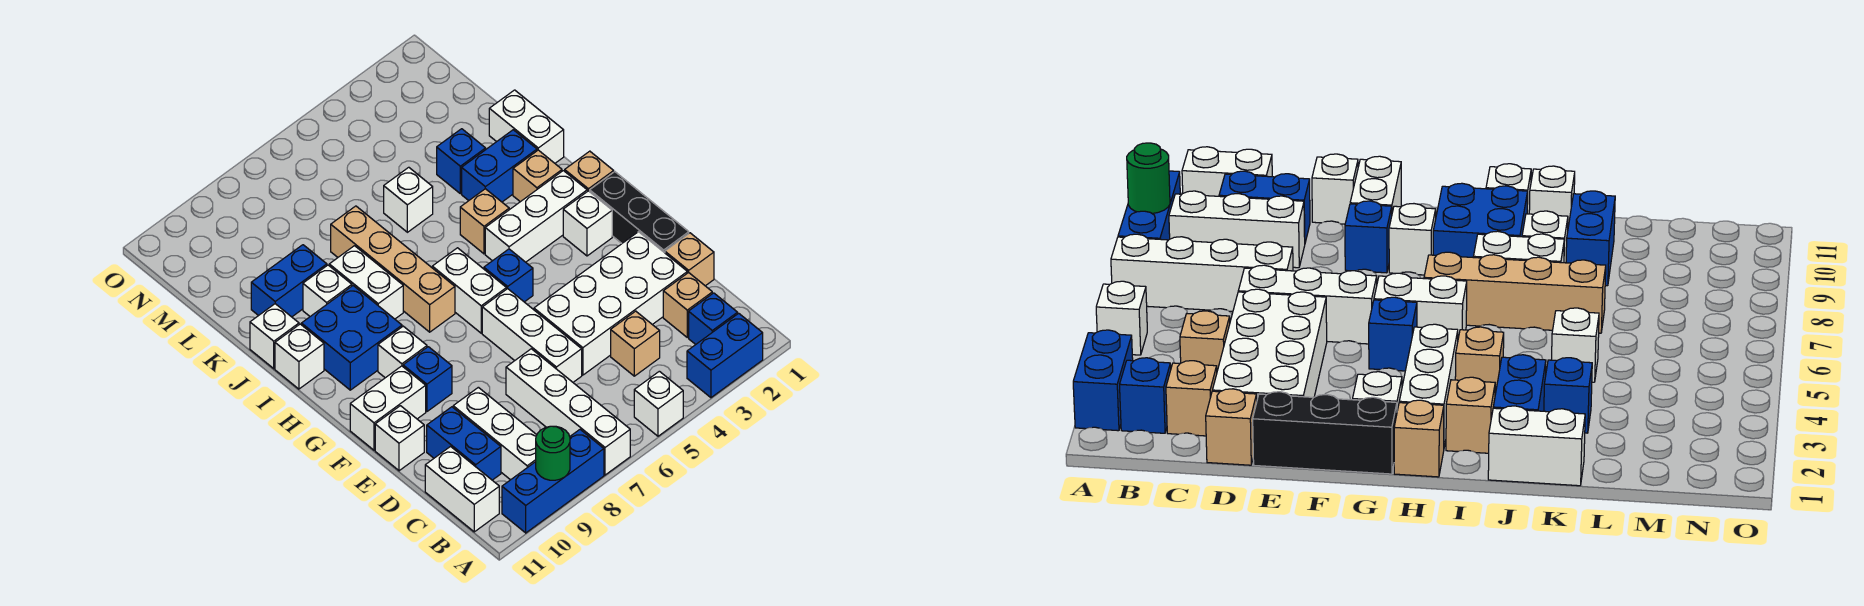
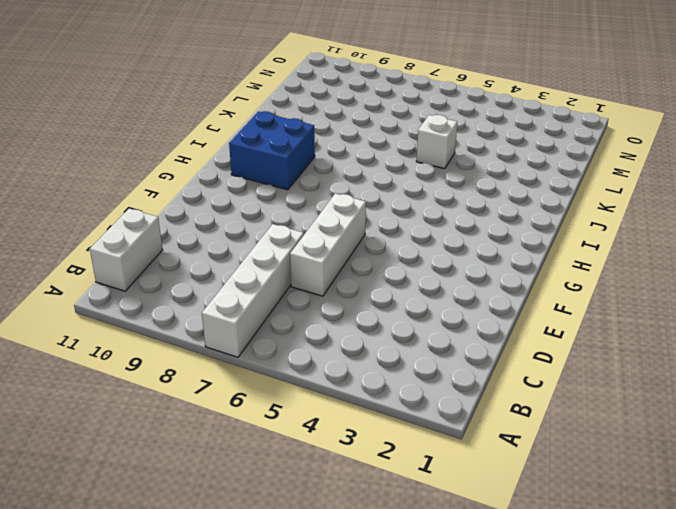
none -> blue 1x2 brick [687,313,763,398]
none -> white 1x1 brick [634,371,683,436]
none -> blue 1x3 brick [502,430,604,533]
none -> blue 1x1 brick [689,293,738,345]

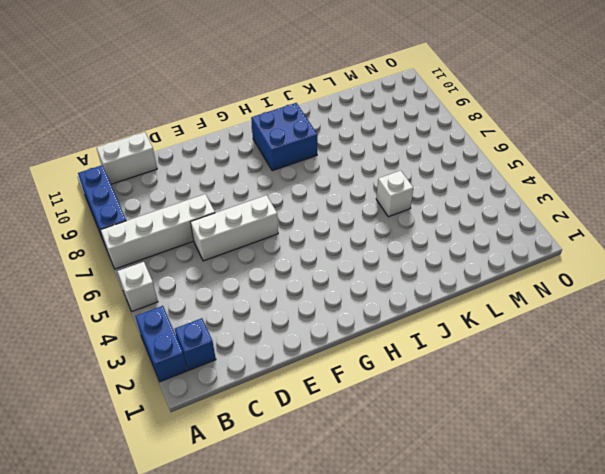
none -> white 1x3 brick [453,387,537,480]
none -> tan 1x1 brick [663,273,712,337]
none -> tan 1x1 brick [611,311,660,376]
none -> blue 1x2 brick [427,407,501,480]

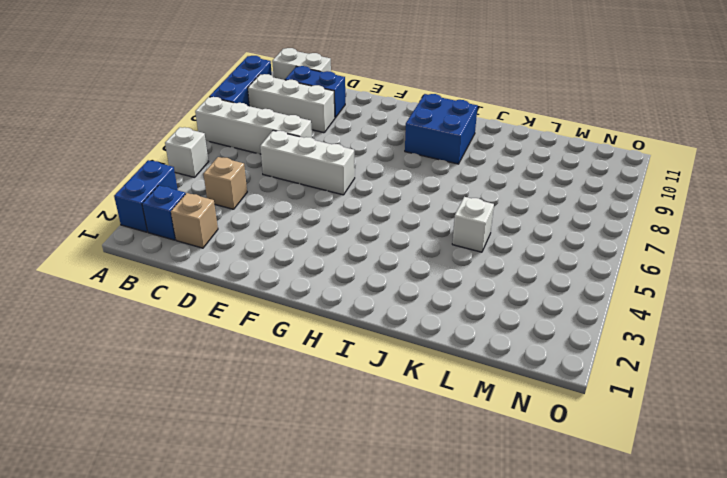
none -> tan 1x1 brick [665,233,714,286]
none -> white 2x4 brick [534,232,687,375]
none -> black 1x3 brick [590,172,689,253]
none -> white 1x1 brick [375,406,424,471]

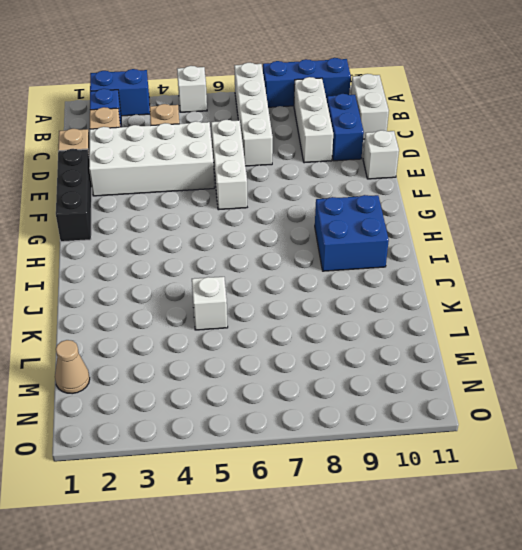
tan 1x1 cone [55,340,90,394] -> none
none -> blue 1x1 brick [403,347,452,411]
none -> white 1x2 brick [350,366,426,450]
none -> white 1x1 brick [563,191,612,256]
none -> blue 1x1 brick [484,249,533,302]

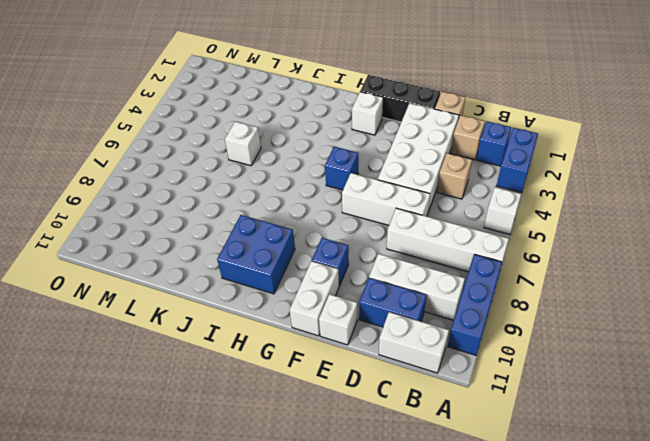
none -> white 1x2 brick [432,248,506,333]
none -> white 1x1 brick [378,326,427,378]
none -> tan 1x1 brick [565,151,614,192]
none -> white 1x3 brick [485,171,587,262]

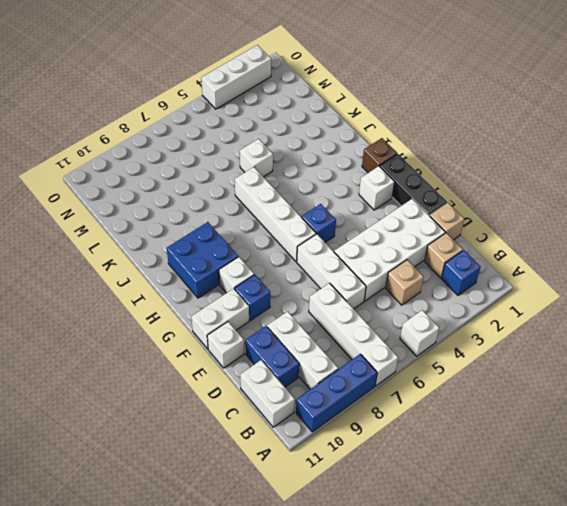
white 1x4 brick [235,167,316,262] -> white 1x2 brick [432,248,506,333]
brown 1x1 brick [362,138,397,173] -> tan 1x1 brick [565,151,614,192]
white 1x3 brick [201,45,271,109] -> white 1x3 brick moved to [485,171,587,262]
none -> blue 1x2 brick [687,313,763,398]
none -> tan 1x4 brick [331,206,455,332]
none -> tan 1x1 brick [513,150,562,202]
none -> tan 1x1 brick [460,189,509,254]

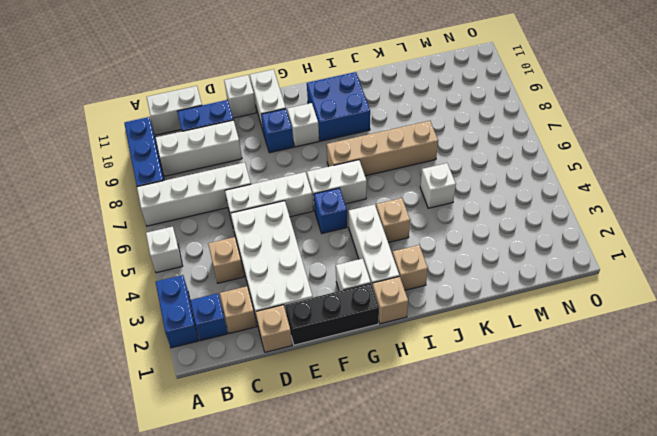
none -> white 1x2 brick [329,246,403,319]
none -> white 1x1 brick [275,324,324,389]
none -> white 1x2 brick [489,90,564,163]
none -> blue 1x2 brick [462,130,537,202]

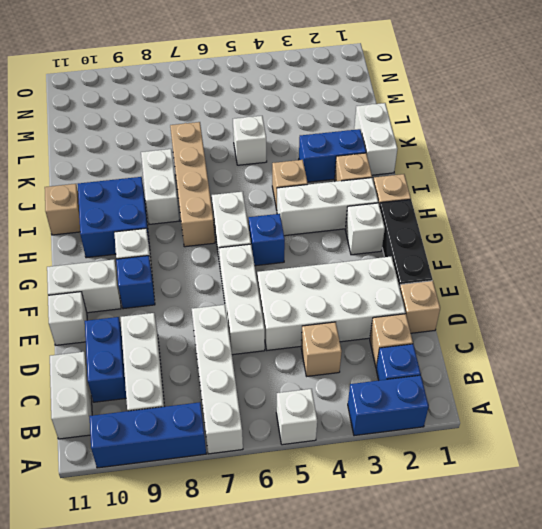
tan 1x1 brick [45,184,80,235] -> white 1x1 brick [275,324,324,389]
none -> white 1x1 brick [303,265,352,316]
none -> white 1x1 brick [250,304,299,369]
none -> blue 1x1 brick [437,129,486,194]
none -> blue 1x2 brick [251,245,327,317]

